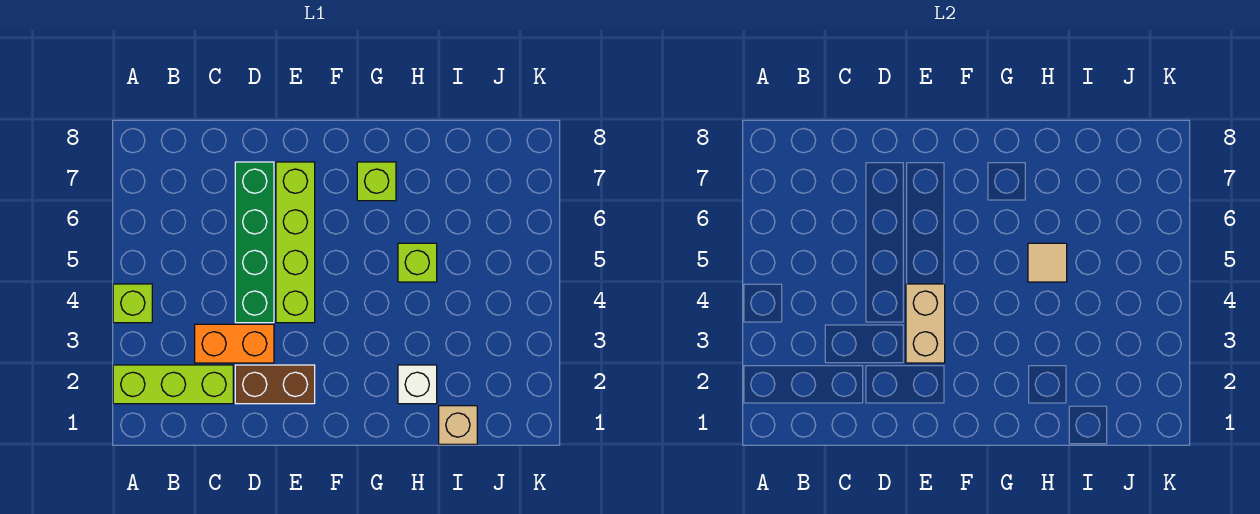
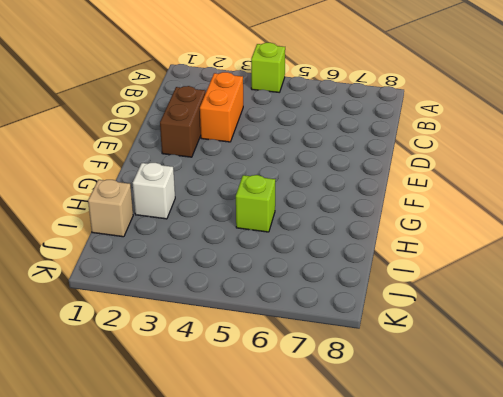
none -> lime 1x3 brick [113,365,233,404]
none -> green 1x4 brick [235,162,274,323]
none -> lime 1x4 brick [276,162,315,323]

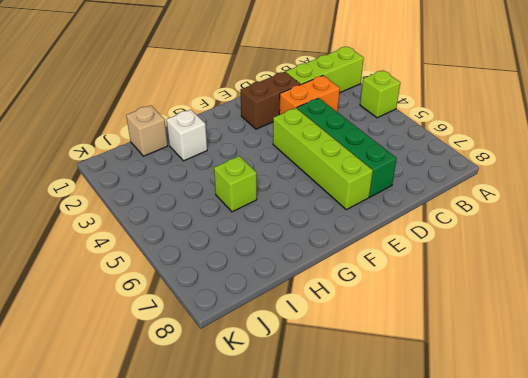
none -> lime 1x1 brick [357,162,396,201]
none -> tan 1x2 brick [906,284,945,363]
none -> tan 1x1 tile [1028,243,1067,282]

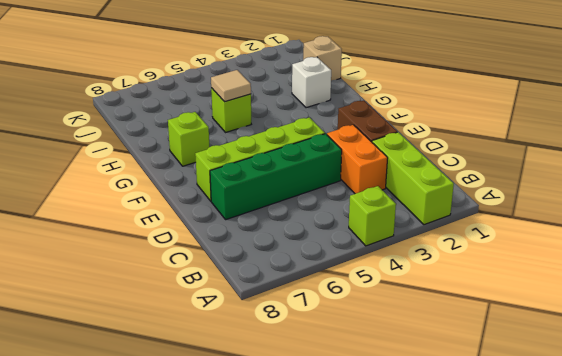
none -> tan 1x2 brick [906,284,945,363]

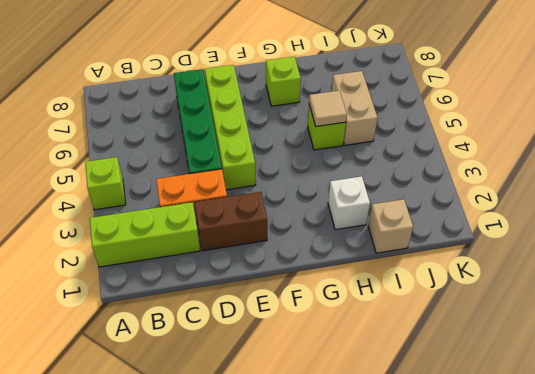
tan 1x2 brick [332,71,377,145] -> tan 1x2 brick moved to [906,284,945,363]

